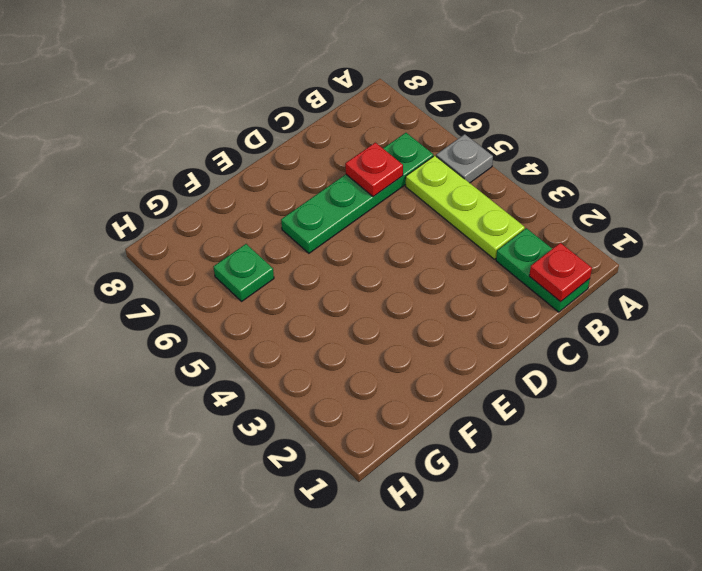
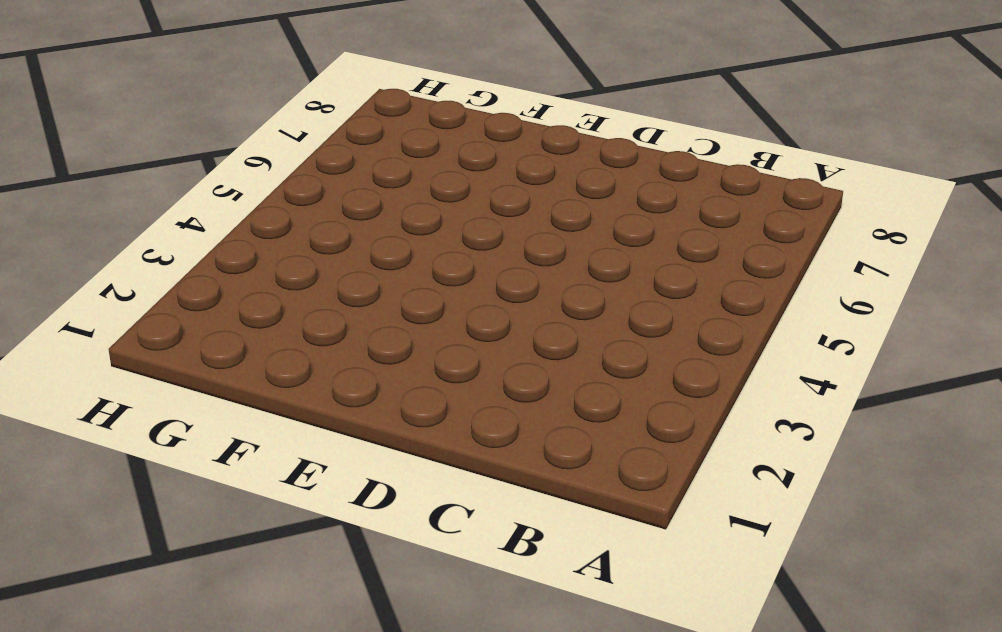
none -> grey 1x1 plate [436,134,493,183]
none -> green 1x2 plate [496,228,590,312]

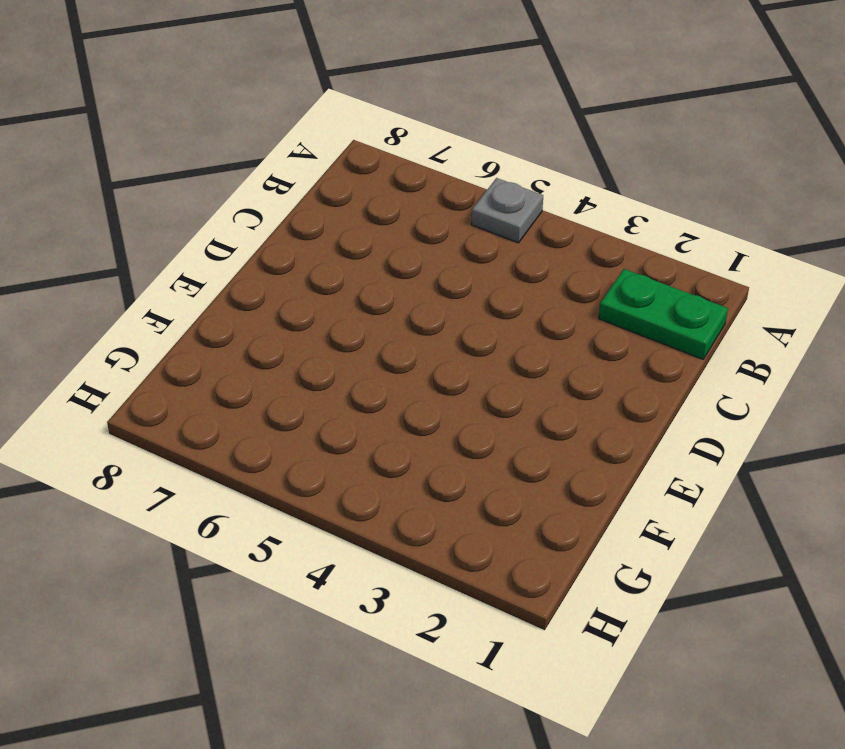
none -> lime 1x3 plate [406,156,525,259]
none -> green 1x4 plate [281,133,433,253]

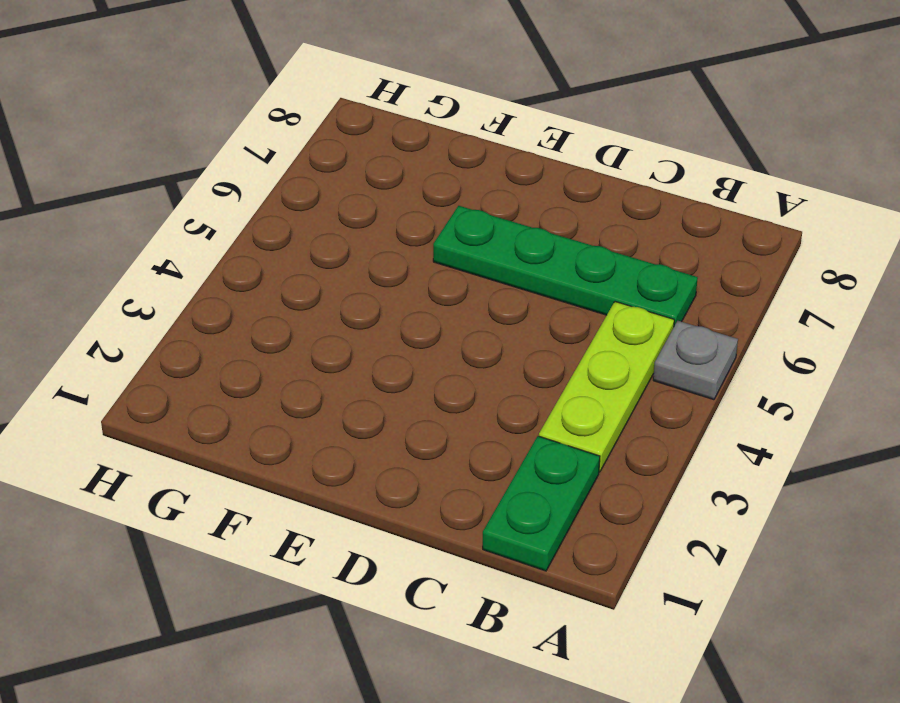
none -> green 1x1 plate [214,244,274,301]
none -> red 1x1 plate [529,243,592,301]

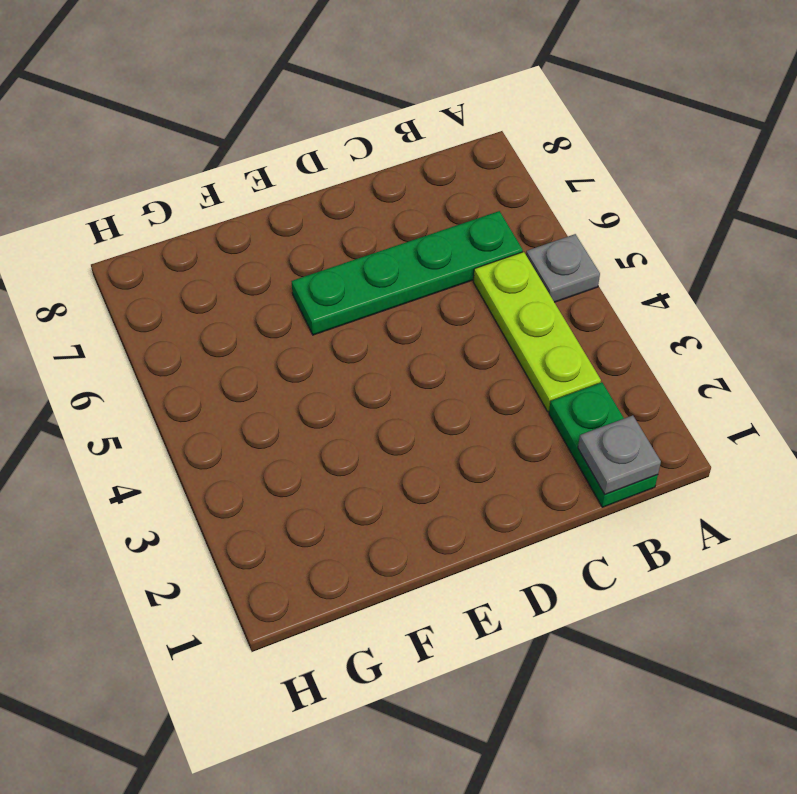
grey 1x1 plate [578,415,661,495] -> red 1x1 plate [529,243,592,301]
none -> green 1x1 plate [214,244,274,301]
none -> red 1x1 plate [345,143,403,197]

